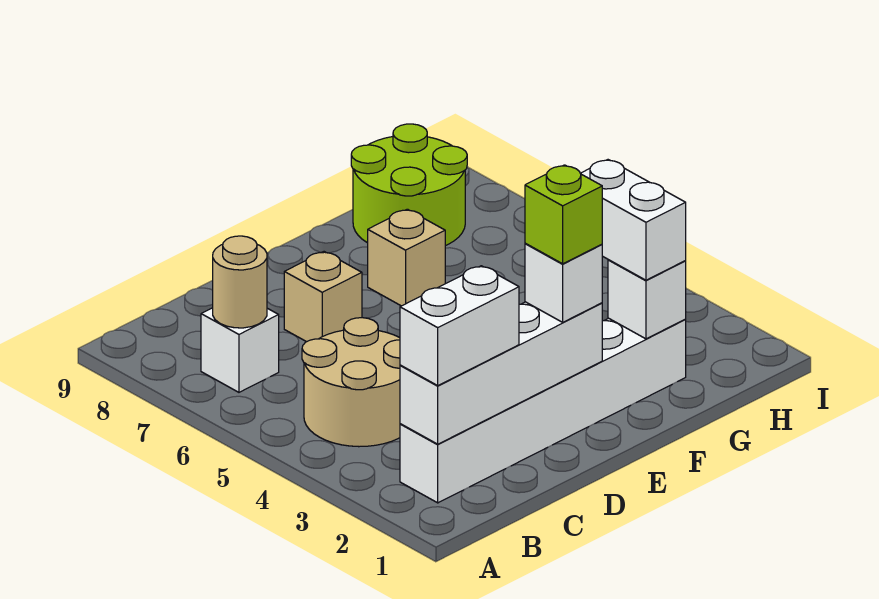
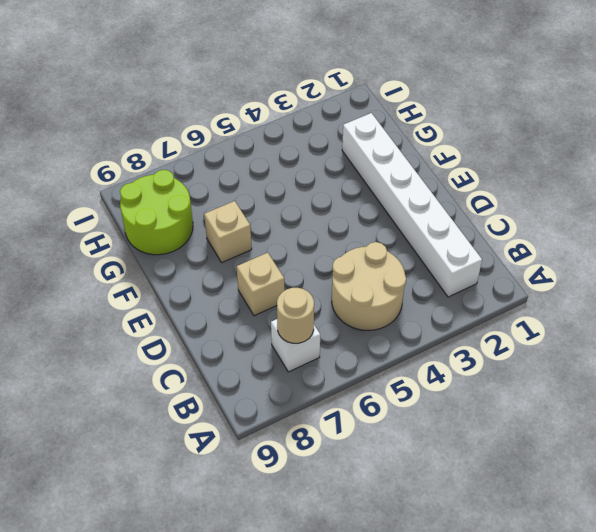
none -> white 1x4 brick [400,302,602,444]
none -> white 1x1 brick [608,260,686,339]
none -> white 1x2 brick [400,266,519,385]

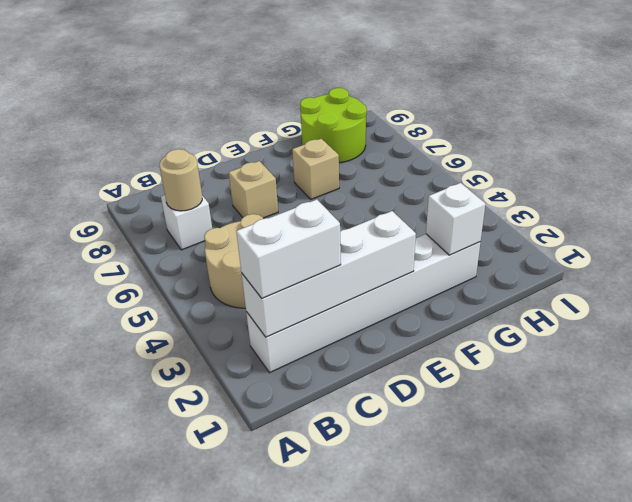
none -> white 1x1 brick [525,243,602,322]
none -> white 1x2 brick [580,160,686,280]
none -> lime 1x1 brick [525,165,602,264]

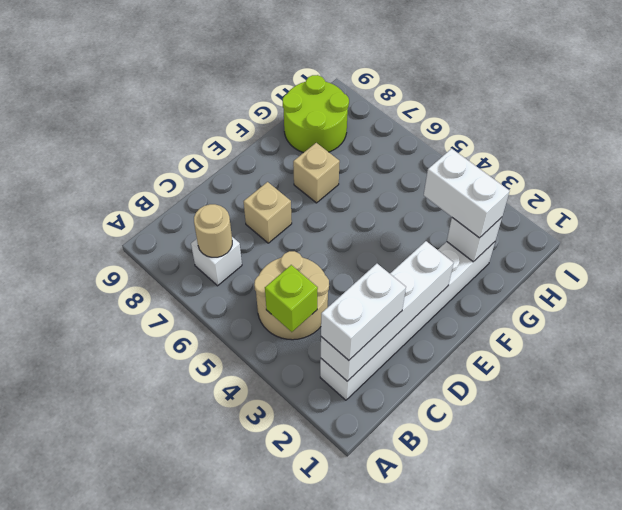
lime 1x1 brick [265,265,318,332] -> lime 1x1 brick moved to [525,165,602,264]
none -> white 1x1 brick [525,243,602,322]

